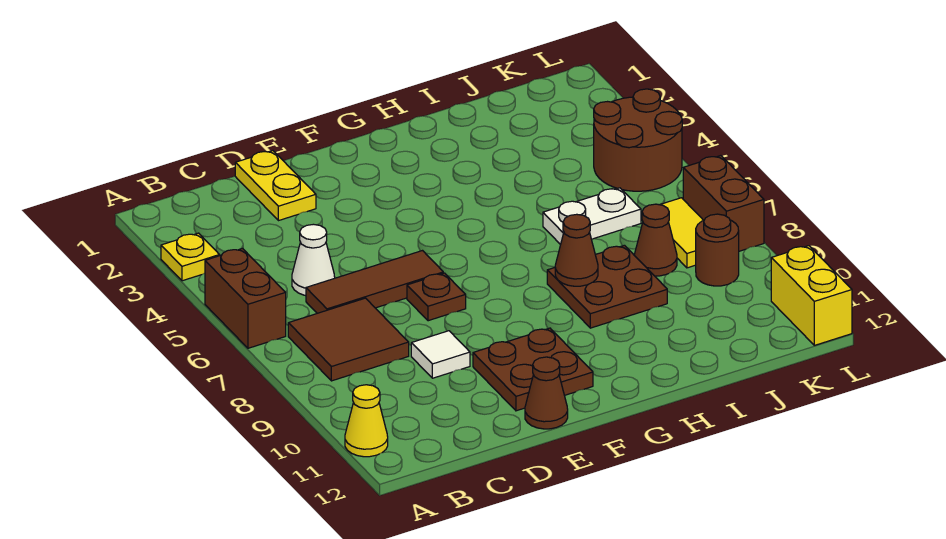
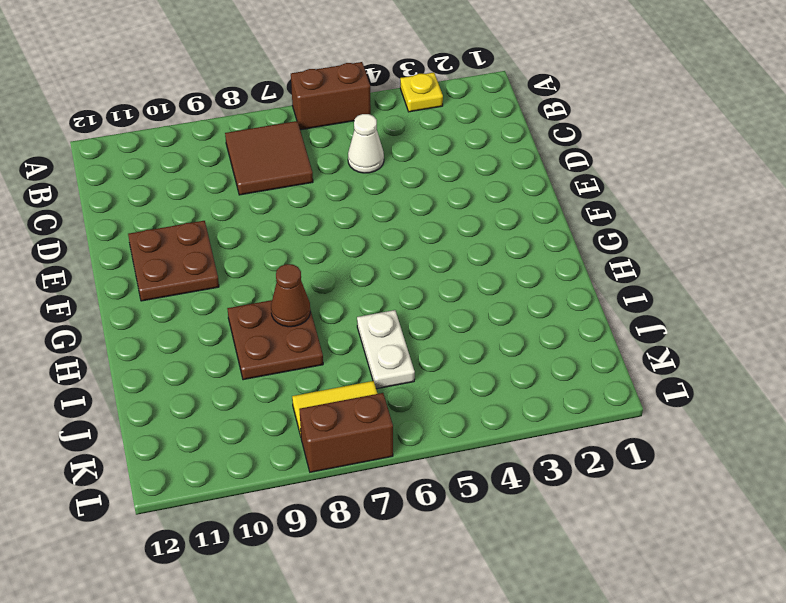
none -> yellow 1x1 cone [345,385,388,457]
none -> brown 1x3 tile [306,251,443,313]
none -> yellow 1x2 plate [235,151,316,221]

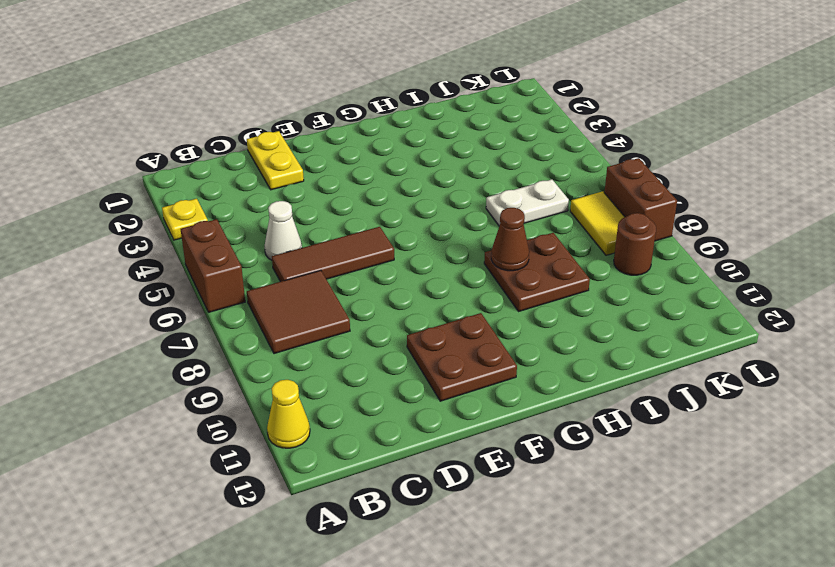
none -> white 1x1 tile [411,331,470,378]
none -> brown 1x1 plate [407,273,466,321]
none -> brown 1x1 cone [525,357,568,429]

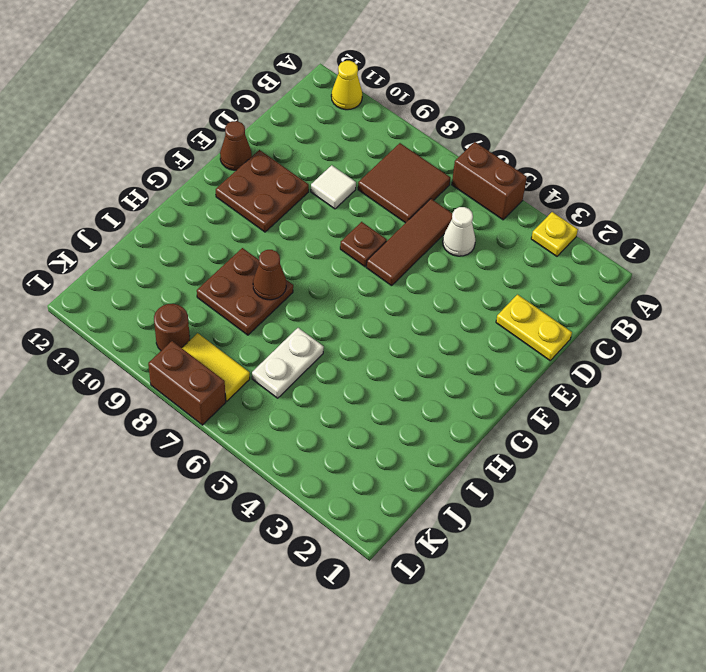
none -> brown 1x1 cone [634,204,677,276]
none -> brown 2x2 round brick [594,89,682,191]
none -> yellow 1x2 brick [771,246,852,345]

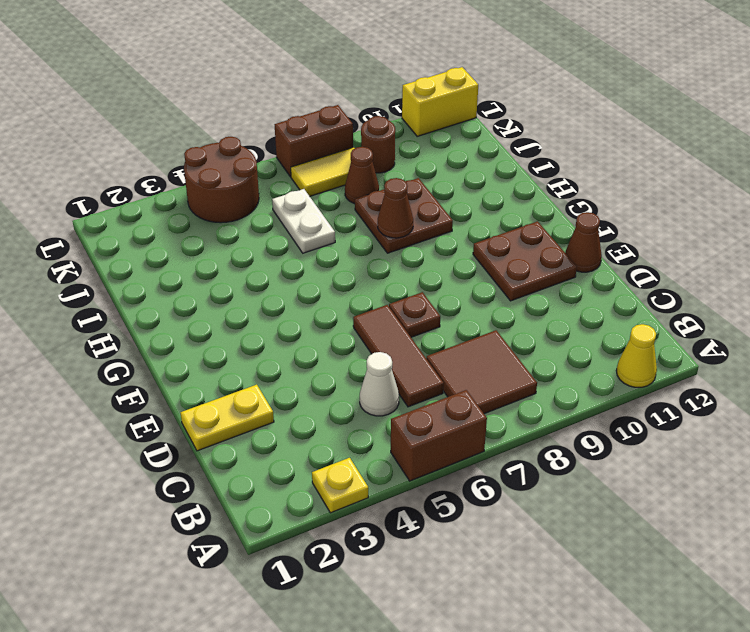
none -> white 1x1 tile [411,331,470,378]

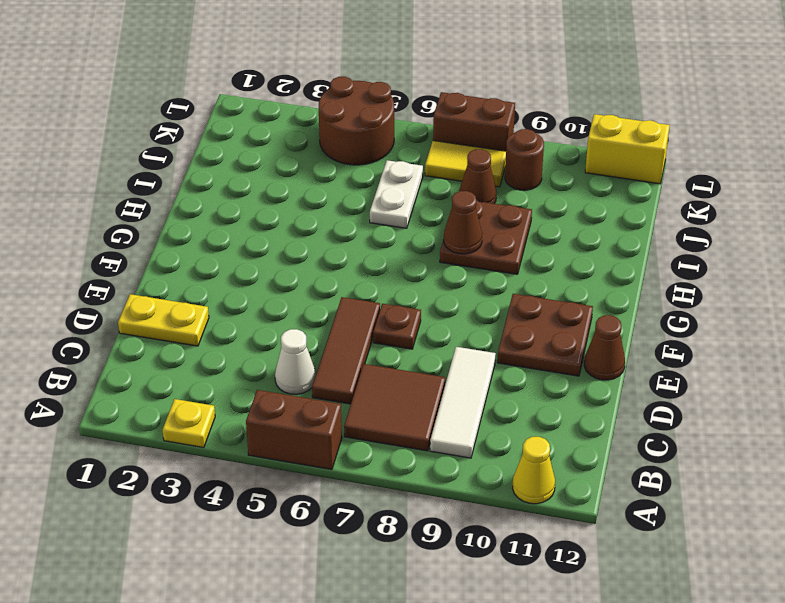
white 1x3 tile [430,347,496,458] -> white 1x1 tile [411,331,470,378]

